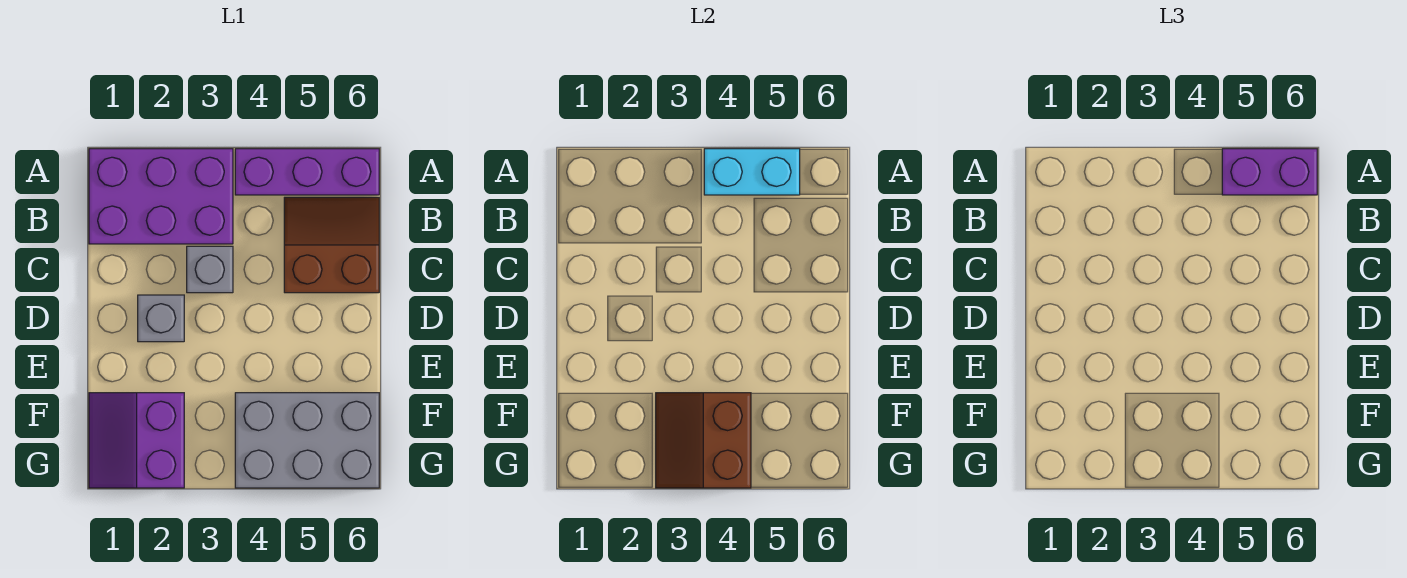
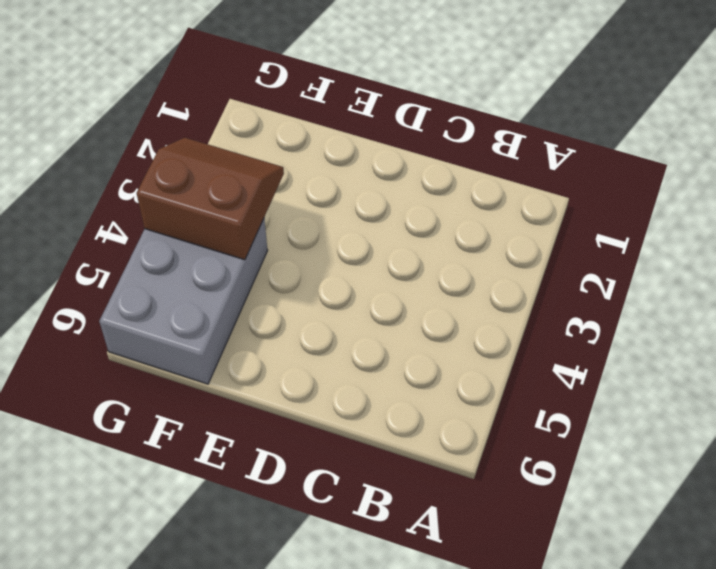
none -> purple 2x3 brick [89,149,233,244]
none -> purple 1x3 brick [235,149,379,195]

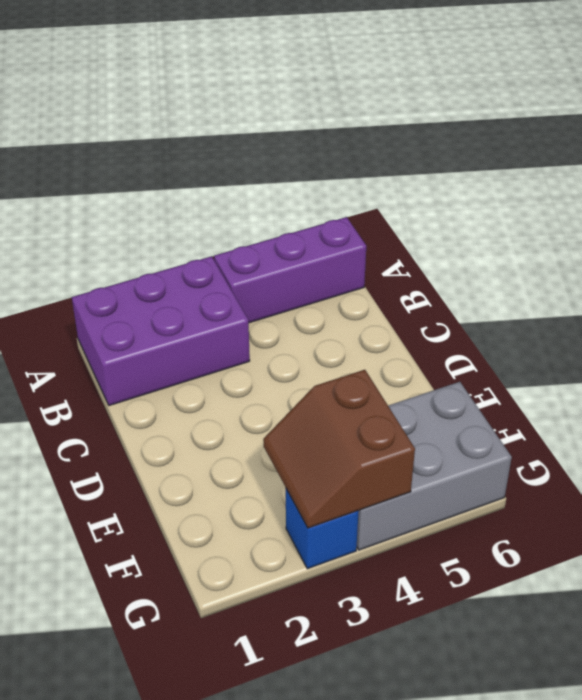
blue 1x1 brick [286,489,359,569] -> none
none -> brown 2x2 slope [284,197,379,293]
none -> grey 1x1 brick [187,246,233,293]

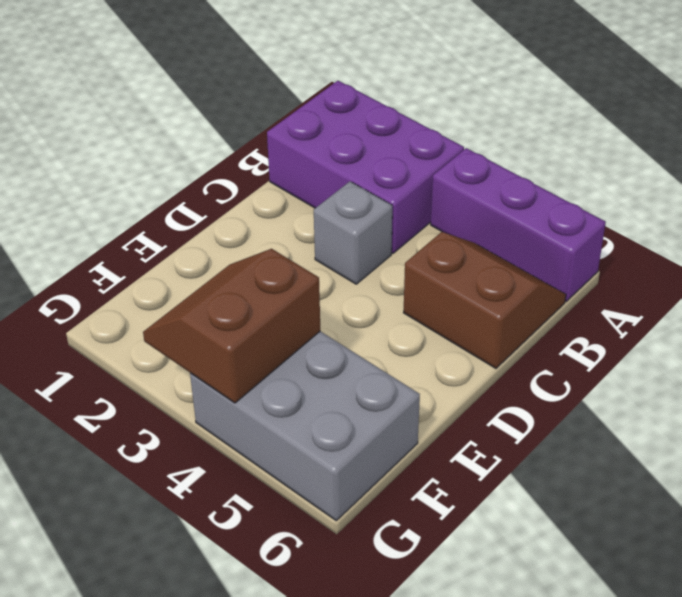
none -> grey 1x1 brick [138,295,184,342]
none -> purple 2x2 slope [89,393,184,488]

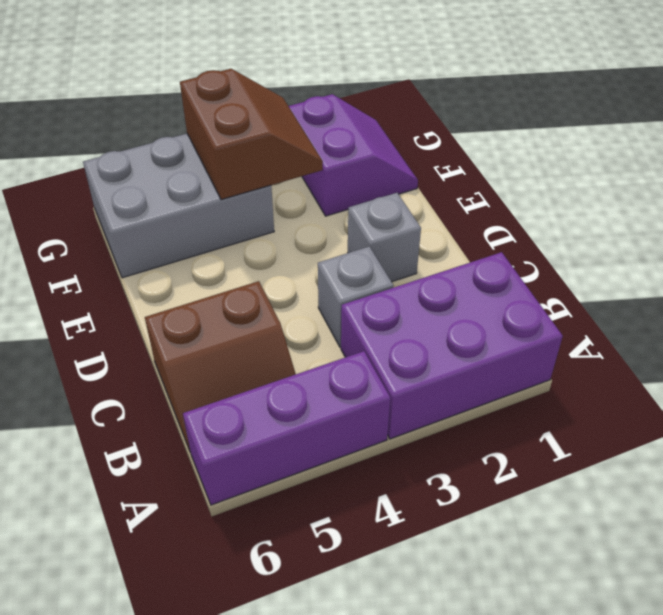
none -> cyan 1x2 brick [704,149,800,195]
none -> purple 1x2 brick [1222,149,1317,195]

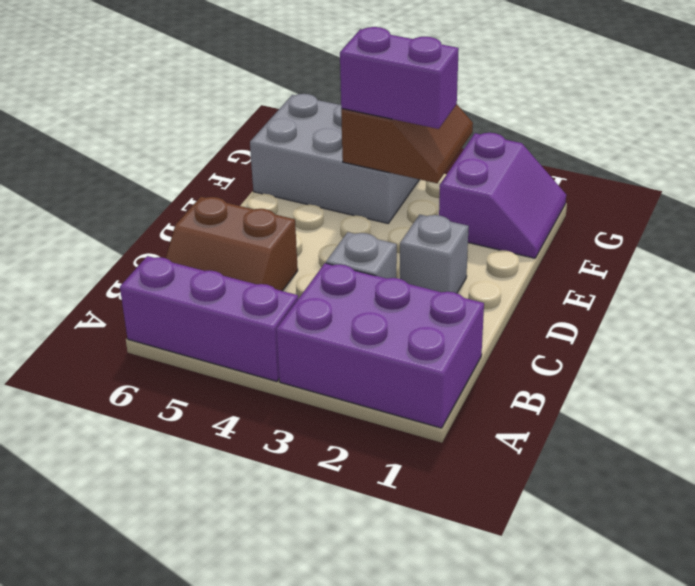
purple 1x2 brick [340,27,459,129] -> purple 1x2 brick moved to [1222,149,1317,195]
none -> cyan 1x2 brick [704,149,800,195]

